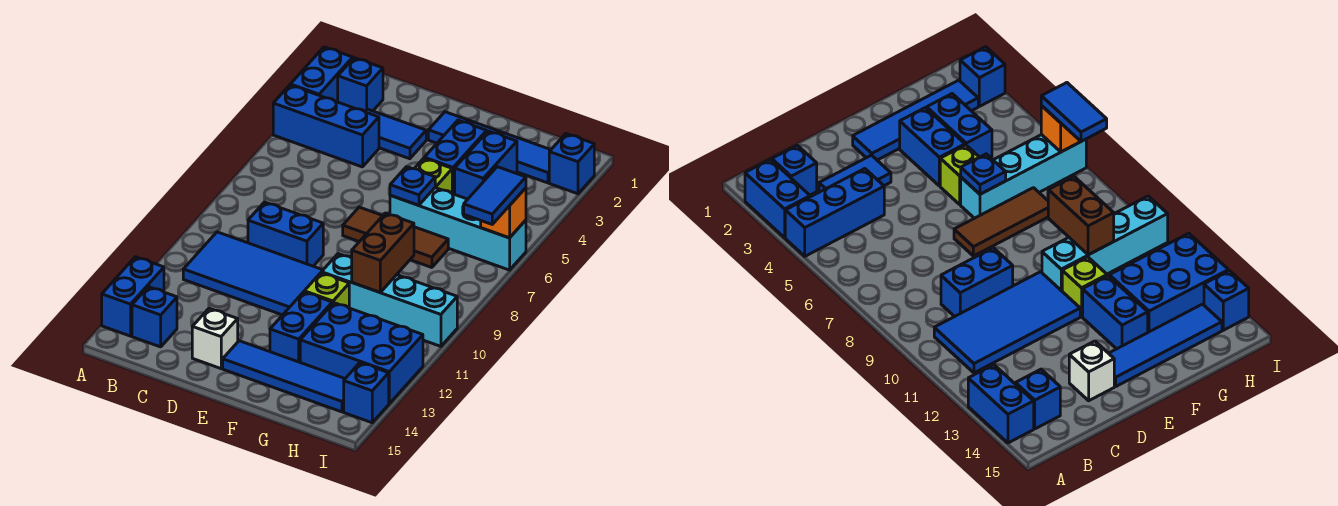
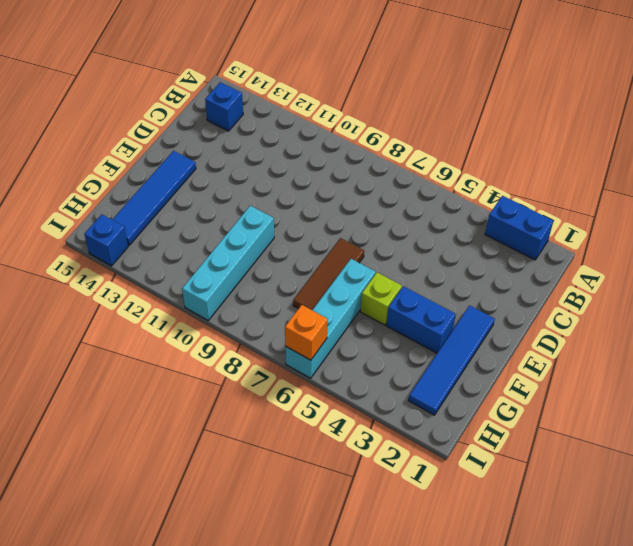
none -> blue 1x3 brick [273,85,379,167]
none -> blue 1x2 brick [102,257,164,336]
none -> blue 1x1 brick [338,58,383,111]

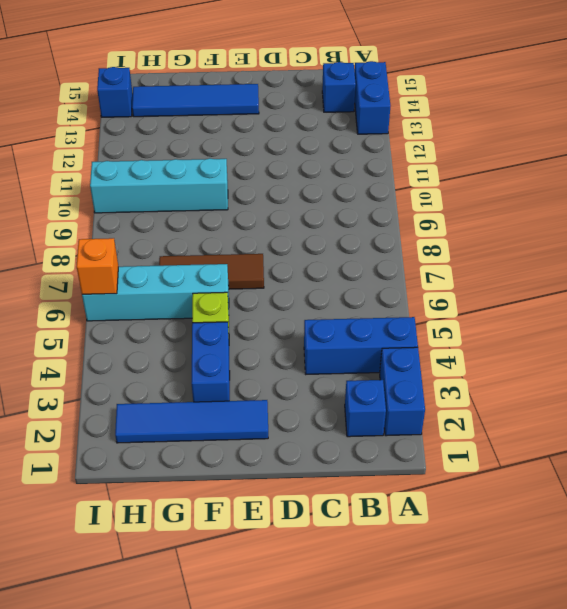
none -> blue 2x4 tile [183,232,323,315]
none -> blue 1x2 tile [365,109,426,159]
none -> blue 1x2 brick [248,202,323,266]

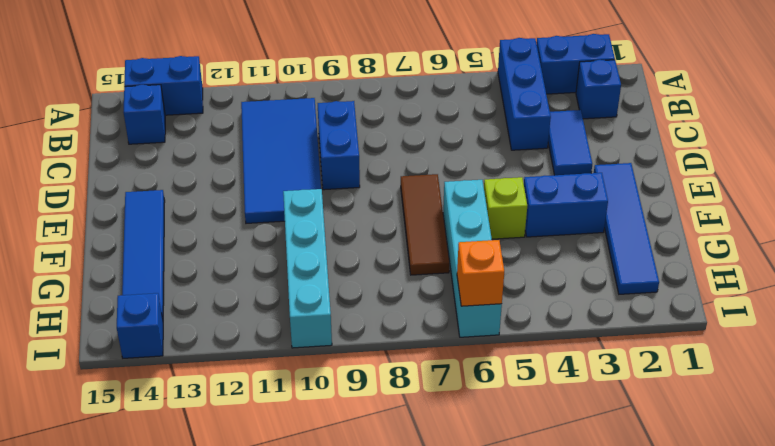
none -> white 1x1 brick [192,309,238,369]
none -> lime 1x1 brick [304,273,349,308]
none -> blue 1x2 brick [270,292,332,362]

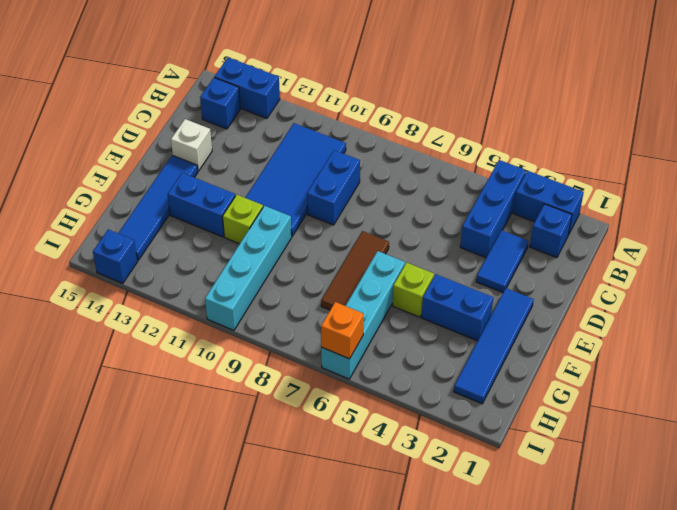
none -> blue 1x2 brick [455,131,517,199]
none -> blue 2x3 brick [300,303,423,403]
none -> blue 1x1 brick [549,134,594,194]

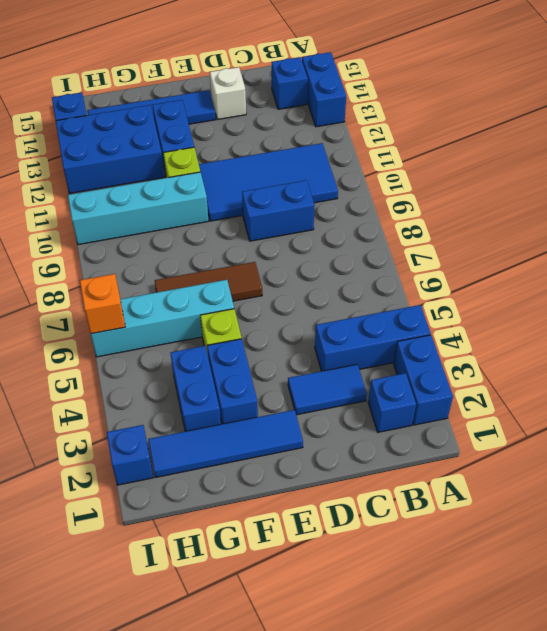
none -> blue 1x1 plate [390,167,435,205]
none -> brown 1x2 brick [352,213,414,292]
none -> blue 1x2 tile [464,167,526,224]

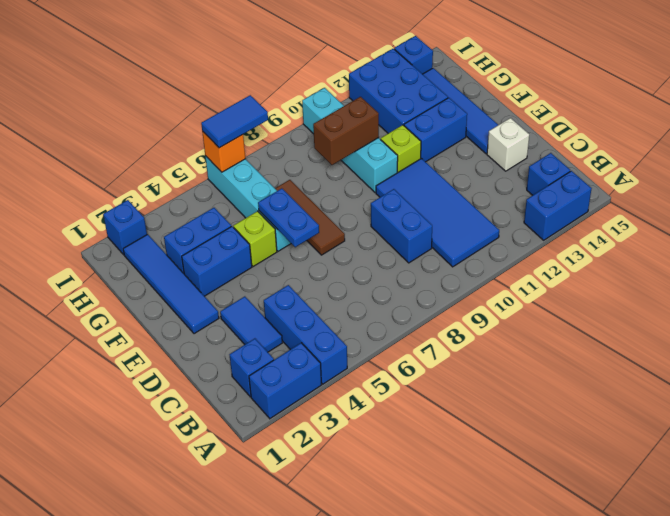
blue 1x2 plate [258,188,319,247] -> blue 1x1 plate [390,167,435,205]

